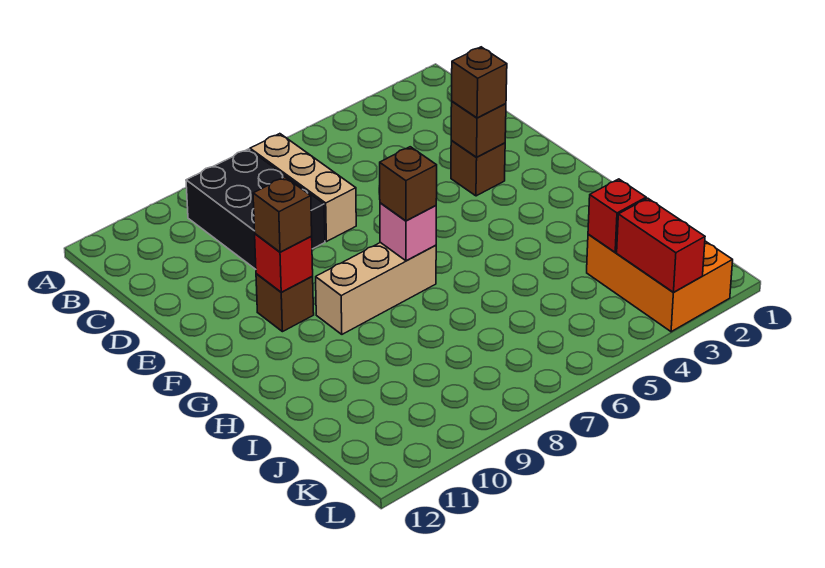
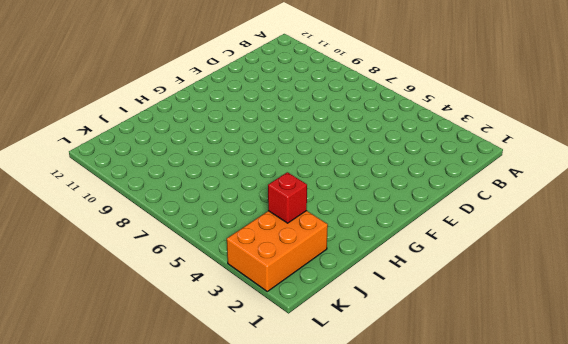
none -> tan 1x3 brick [250,134,356,241]
none -> black 2x3 brick [186,149,325,269]
none -> brown 1x1 brick [451,140,505,196]

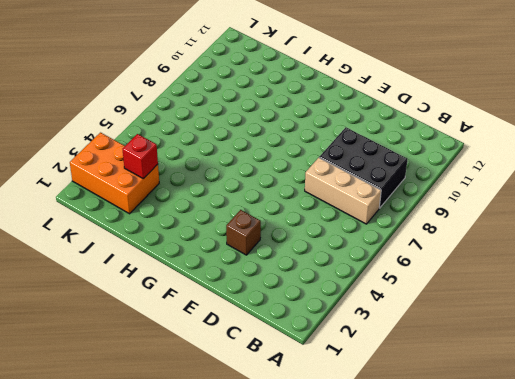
none -> brown 1x1 brick [256,274,314,332]
none -> tan 1x3 brick [316,242,436,334]
none -> brown 1x1 brick [451,101,506,157]

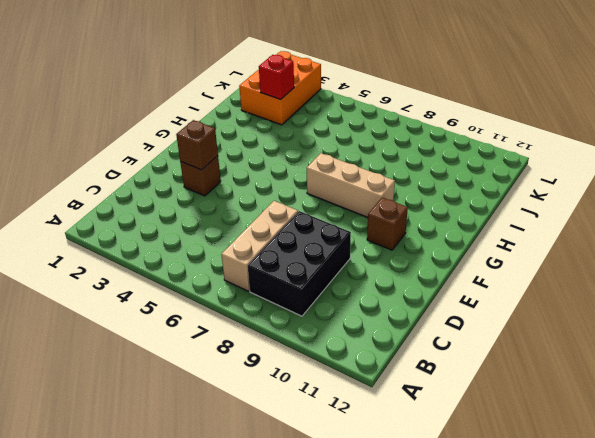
none -> red 1x1 brick [255,234,313,292]
none -> pink 1x1 brick [380,203,436,261]
none -> red 1x2 brick [617,198,705,293]

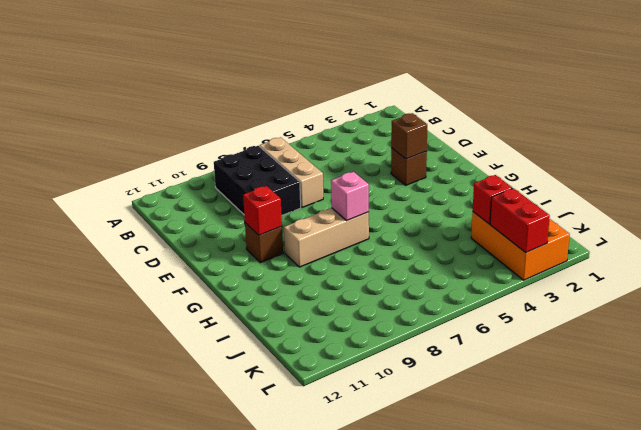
none -> brown 1x1 brick [452,47,507,118]
none -> brown 1x1 brick [253,177,312,252]
none -> brown 1x1 brick [380,147,437,221]

